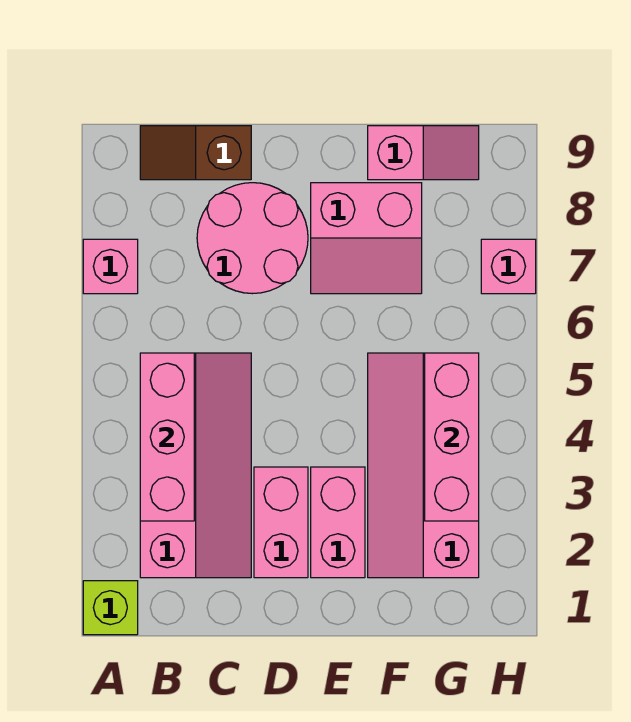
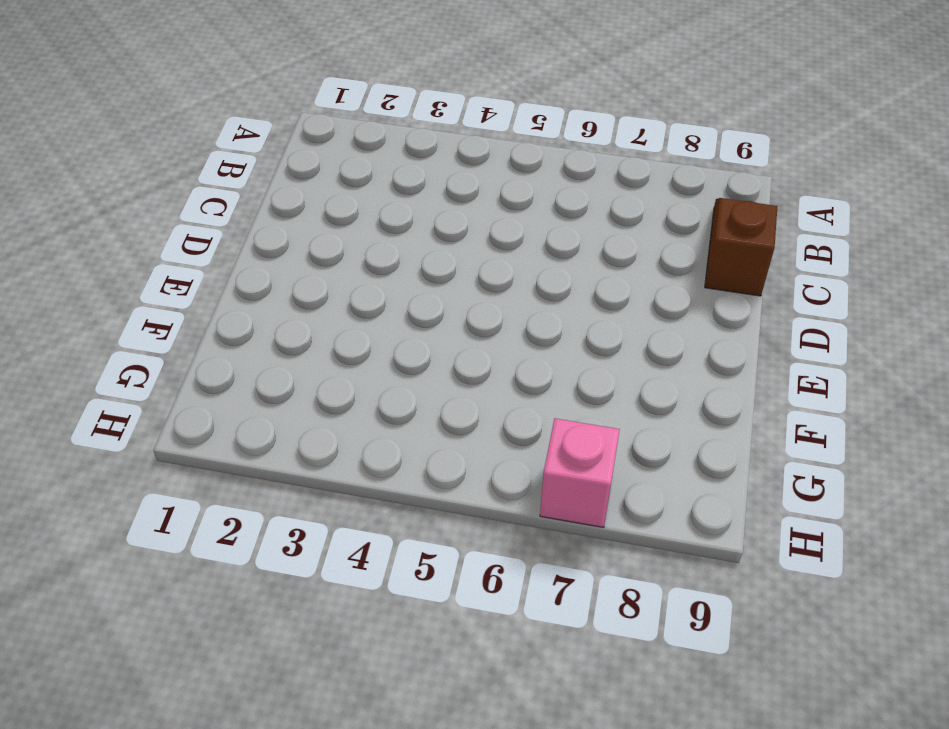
none -> lime 1x1 brick [83,581,138,635]
none -> pink 1x1 brick [83,239,138,294]
none -> pink 2x4 slope [140,353,251,578]

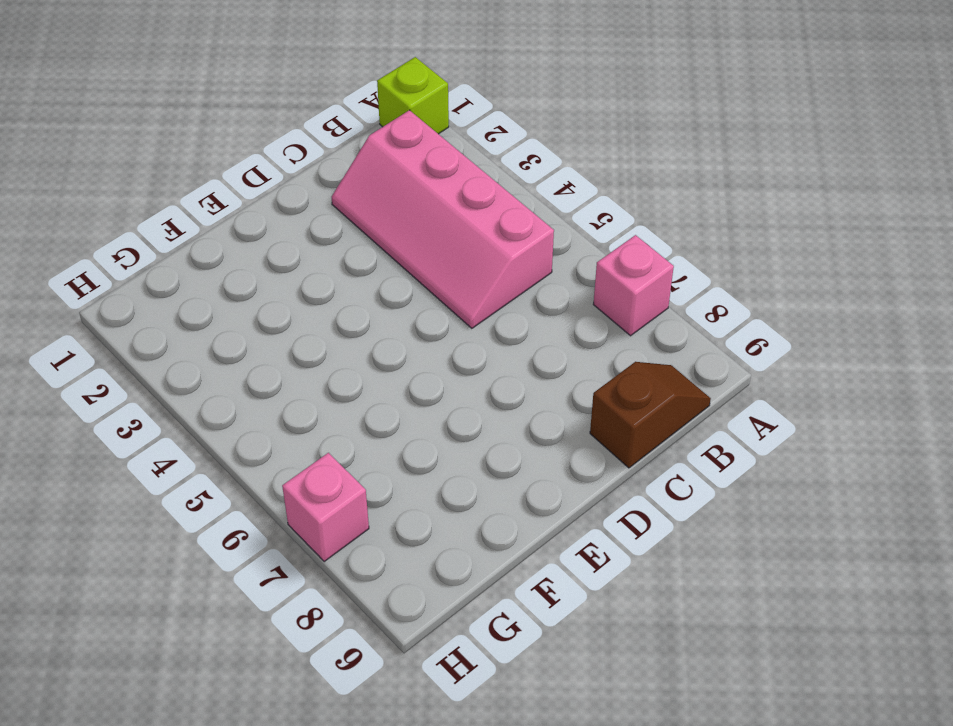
none -> pink 2x2 round brick [197,183,308,294]
none -> pink 1x2 brick [254,467,308,578]
none -> pink 1x2 brick [311,467,365,578]

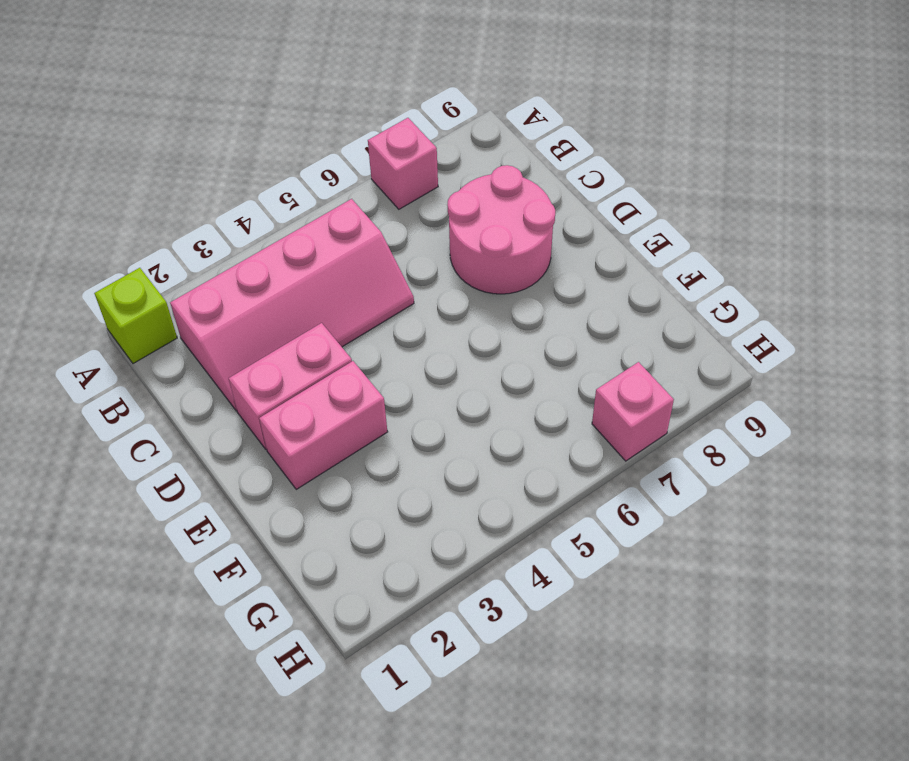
none -> brown 1x2 slope [140,126,251,180]
none -> pink 2x2 slope [311,183,422,294]
none -> pink 2x4 slope [368,353,479,578]

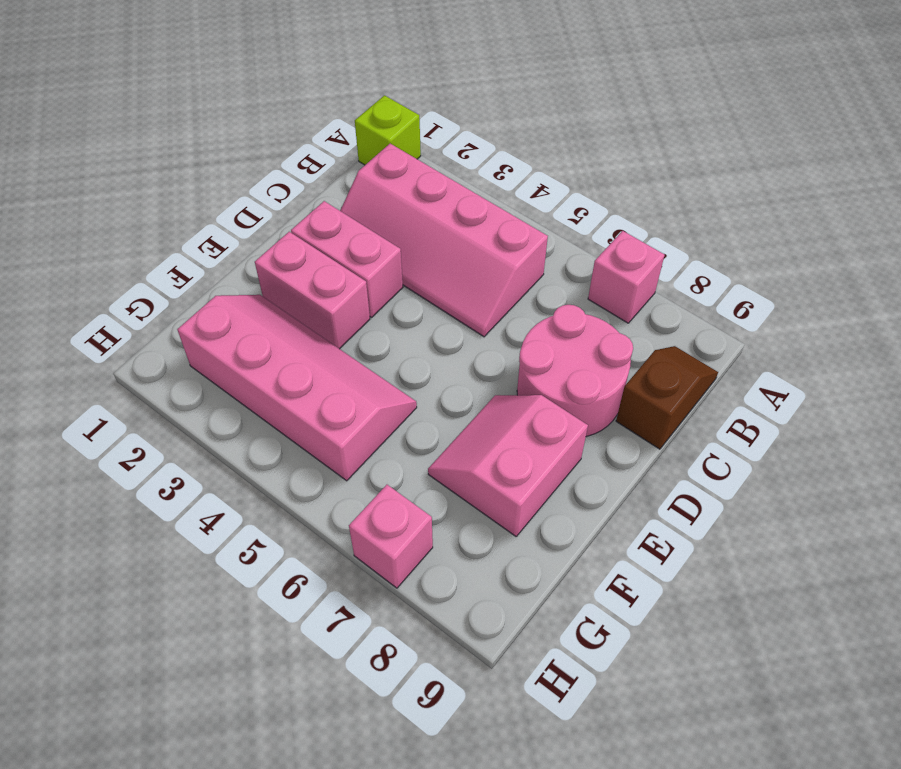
none -> pink 1x2 slope [368,126,479,180]
none -> pink 1x3 brick [140,353,194,521]
none -> pink 1x3 brick [425,353,479,521]

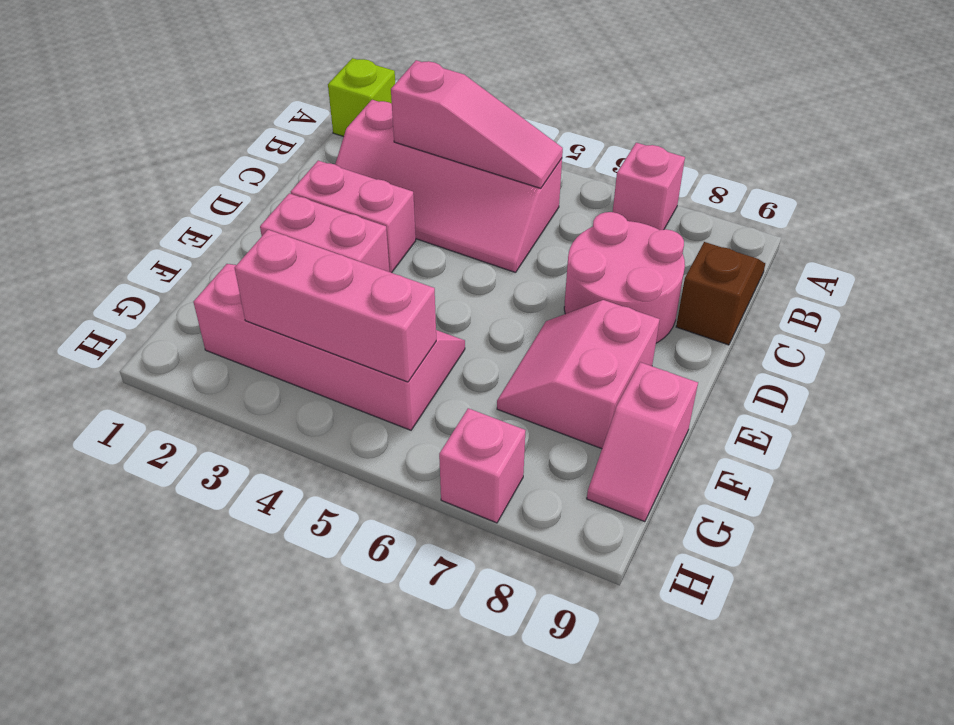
pink 1x3 slope [391,60,563,188] -> pink 1x3 brick [140,353,194,521]

